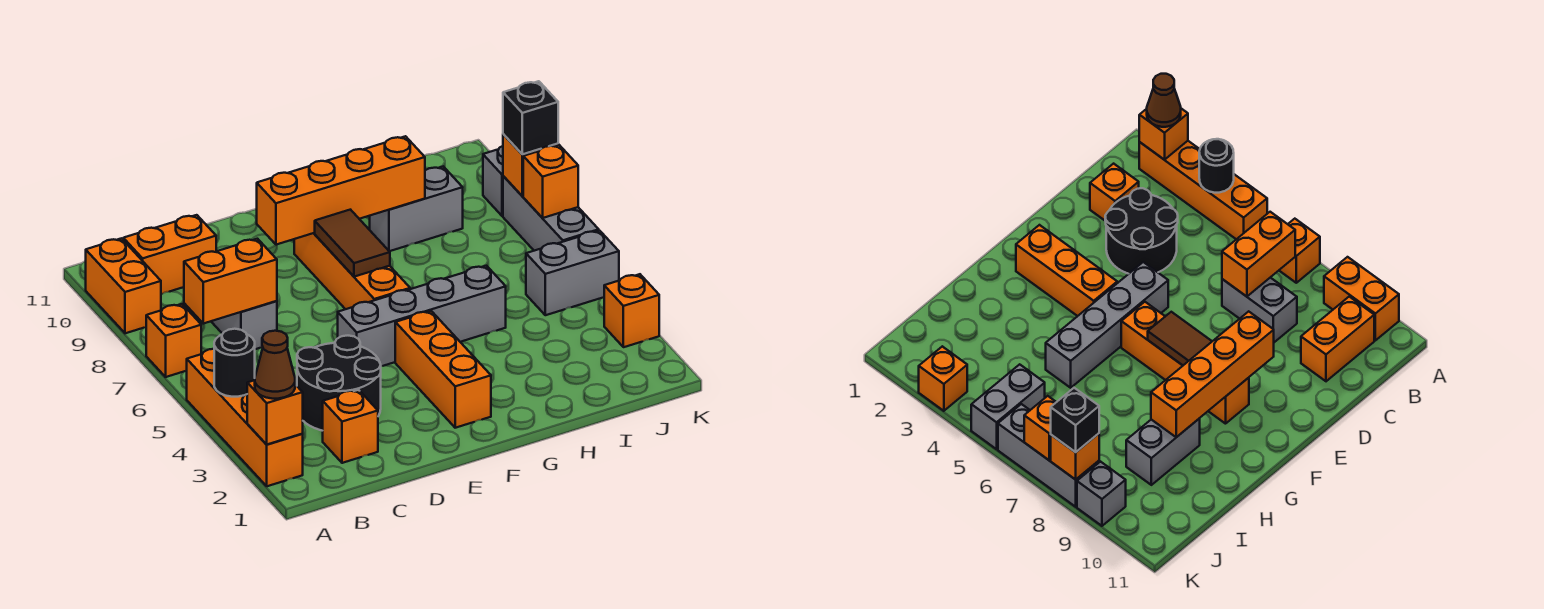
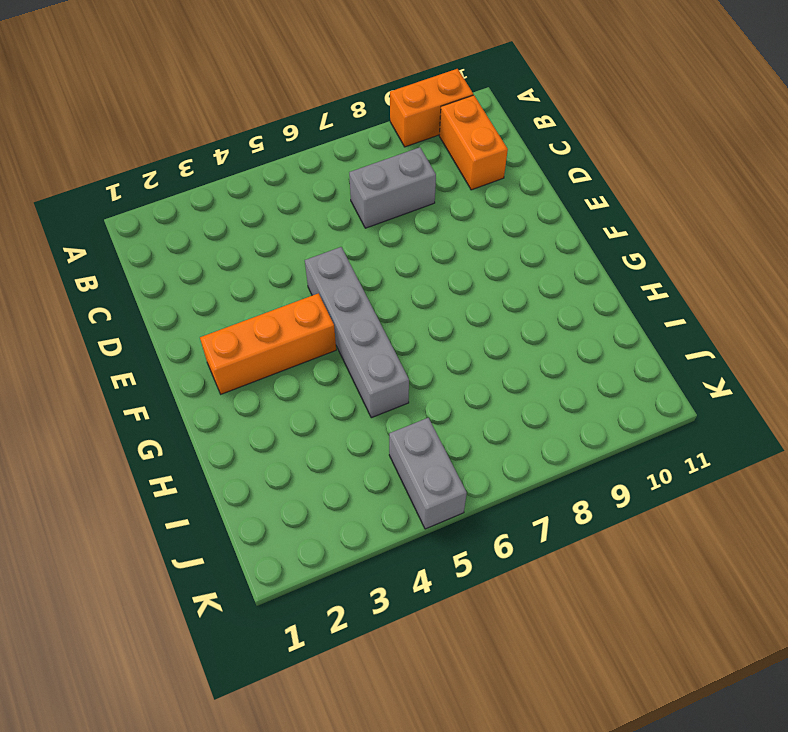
none -> orange 1x4 brick [187,349,303,486]
none -> orange 1x1 brick [146,304,201,377]
none -> orange 1x1 brick [323,390,378,463]

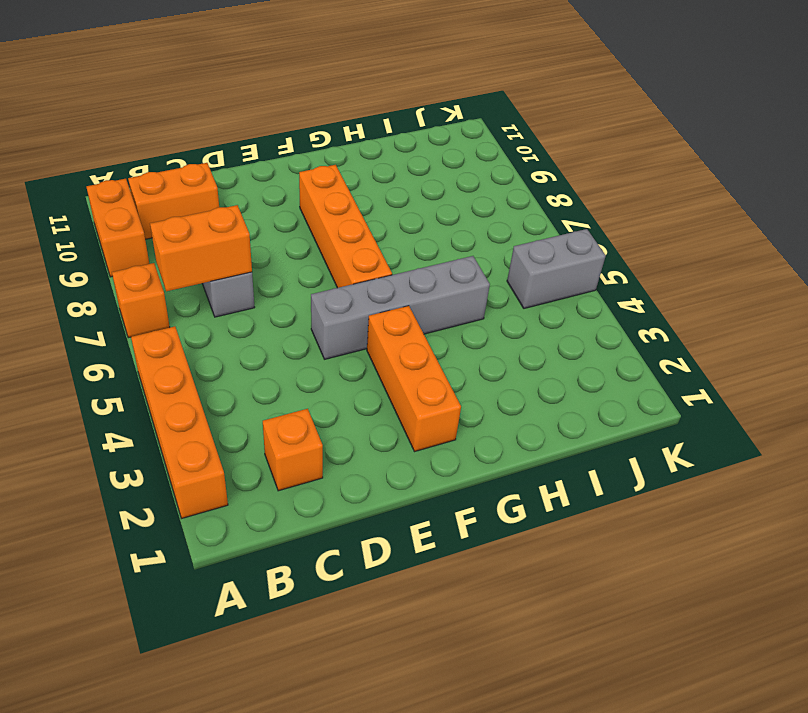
none -> black 2x2 round brick [297,336,381,431]
none -> grey 1x2 brick [370,167,463,251]
none -> orange 1x1 brick [604,274,659,347]

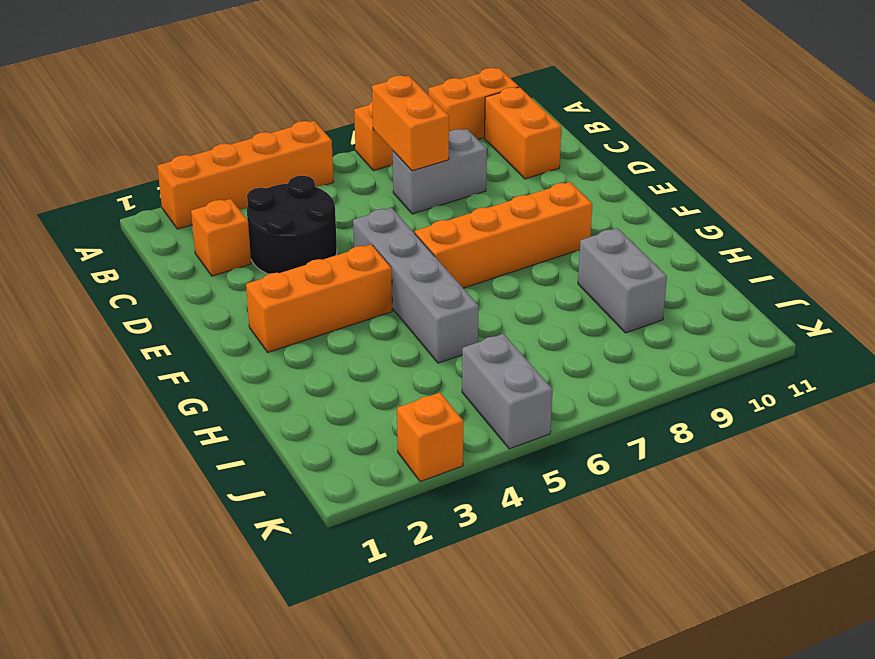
none -> grey 1x3 brick [503,176,599,251]
none -> grey 1x1 brick [483,146,503,216]
none -> orange 1x1 brick [247,380,303,445]

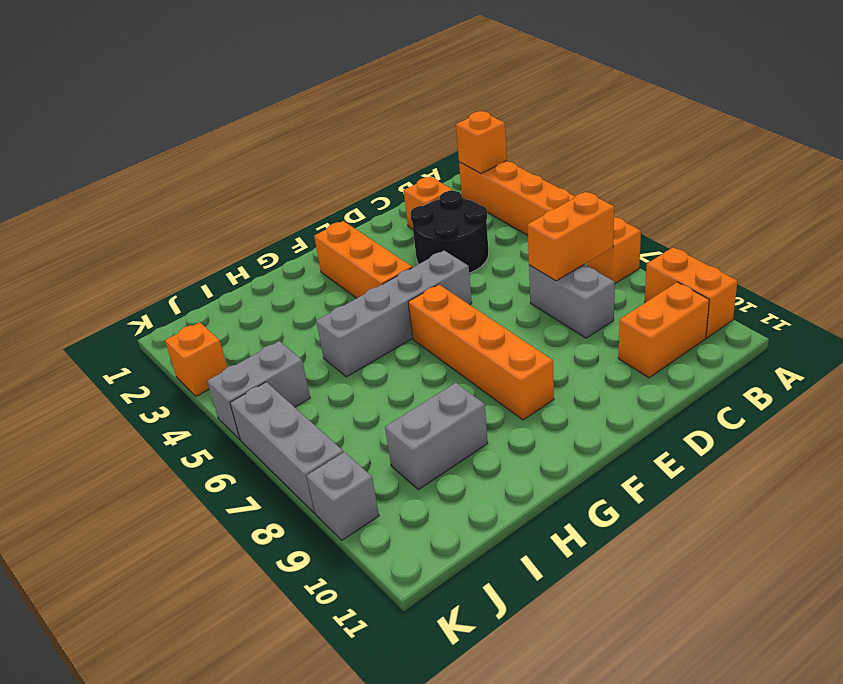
none -> black 1x1 round brick [214,329,255,397]
none -> orange 1x4 brick [257,136,425,245]
none -> brown 1x2 tile [315,210,390,277]

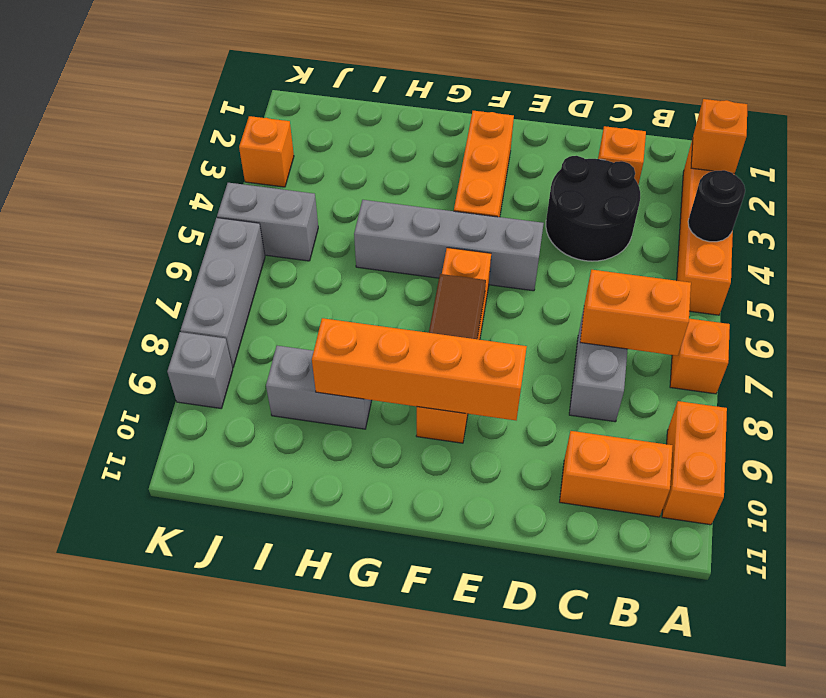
none -> orange 1x1 brick [523,145,578,218]
none -> orange 1x1 brick [503,134,558,196]
none -> brown 1x1 cone [255,331,295,399]

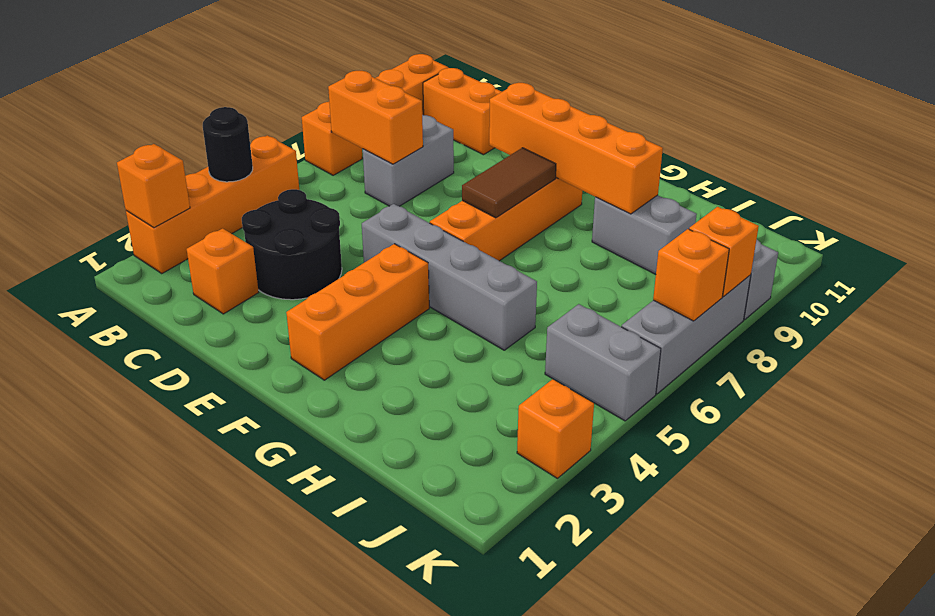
none -> brown 1x1 cone [255,331,295,399]
none -> black 1x1 brick [503,81,558,154]

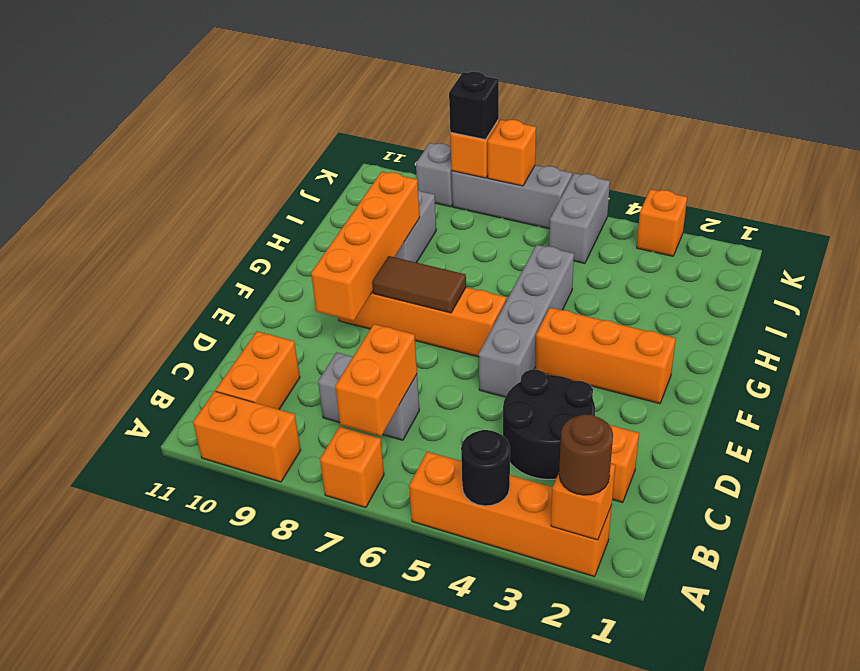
brown 1x1 round brick [559,414,613,495] -> brown 1x1 cone [255,331,295,399]

